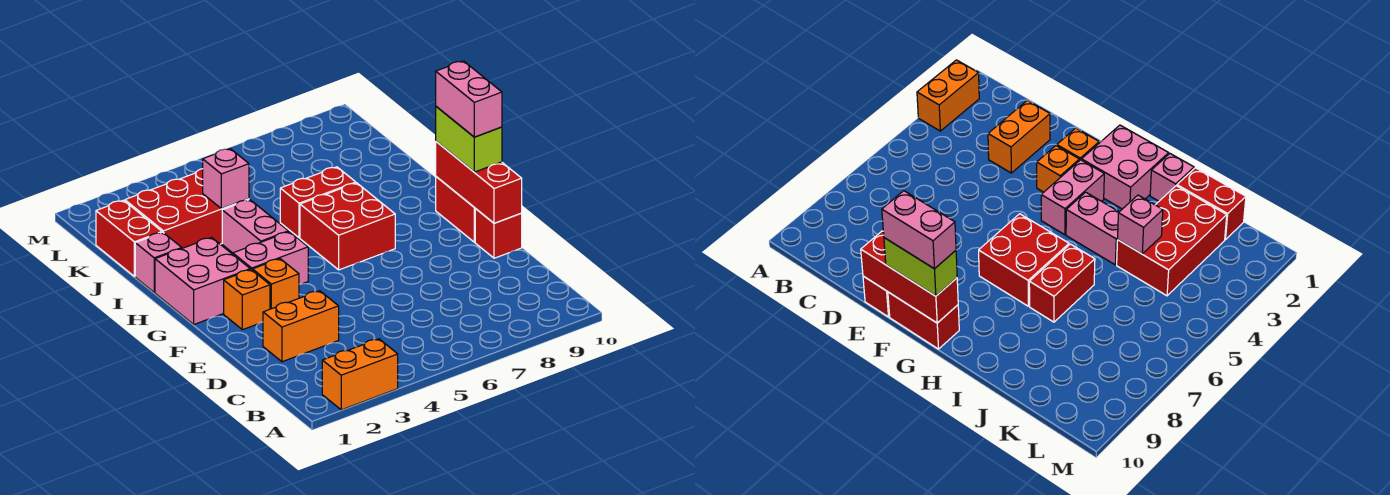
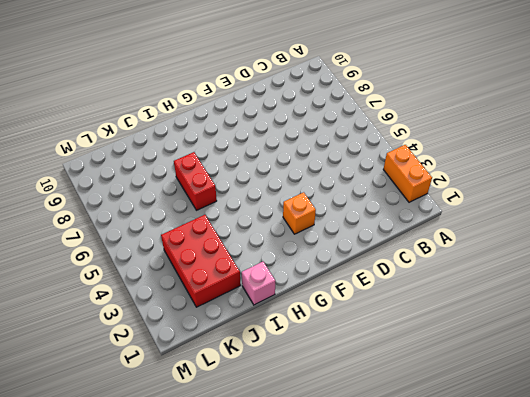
none -> orange 1x2 brick [263,291,339,362]
none -> red 1x1 brick [475,209,522,258]
none -> orange 1x1 brick [224,270,270,330]

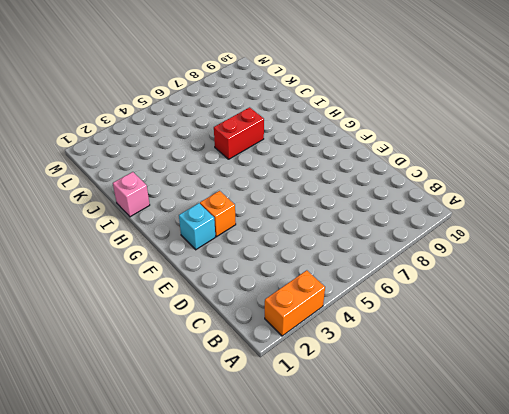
cyan 1x1 brick [179,203,215,250] -> orange 1x1 brick [224,270,270,330]
none -> orange 1x2 brick [263,291,339,362]
none -> red 1x1 brick [475,209,522,258]
none -> red 1x2 brick [436,177,475,242]

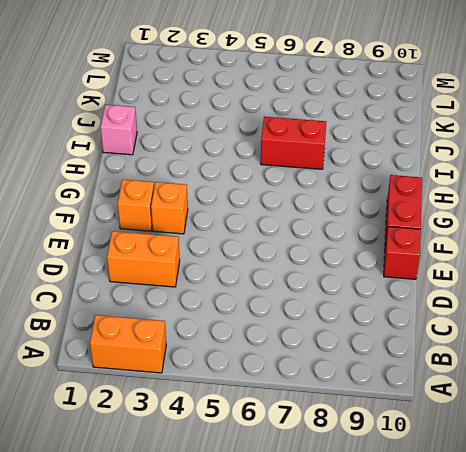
none -> pink 2x2 brick [155,237,250,324]
none -> pink 1x2 brick [233,232,308,284]
none -> red 2x2 brick [300,183,395,270]

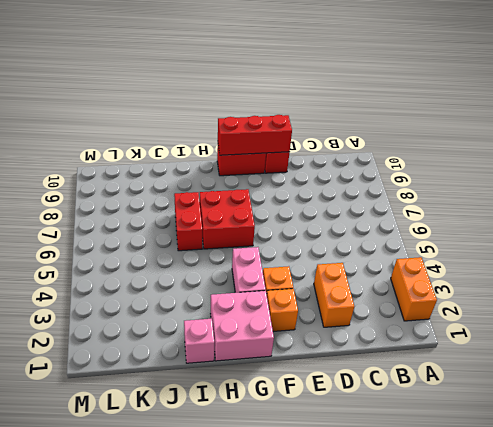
none -> pink 1x2 brick [222,200,288,253]
none -> red 1x2 brick [96,200,162,276]
none -> red 2x3 brick [125,169,249,248]

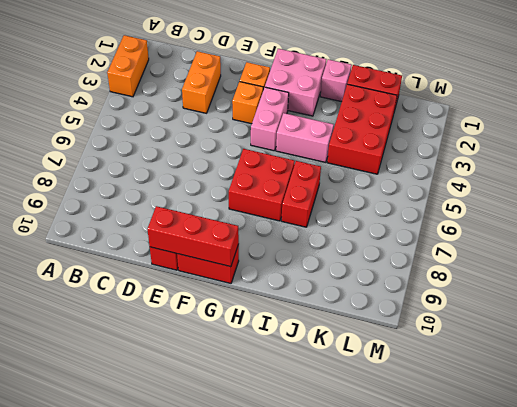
none -> pink 1x1 brick [203,149,249,209]
none -> lime 1x2 brick [436,106,502,172]
none -> pink 1x2 brick [436,61,502,137]

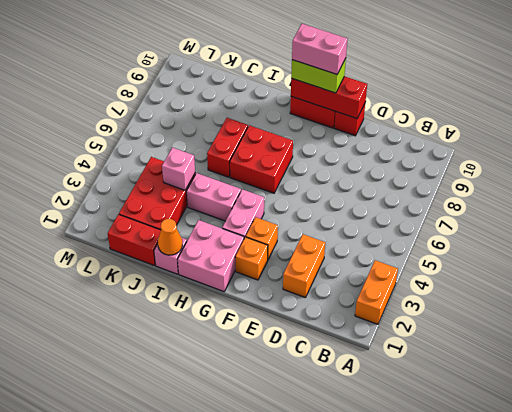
orange 1x1 cone [158,219,183,255] -> none

